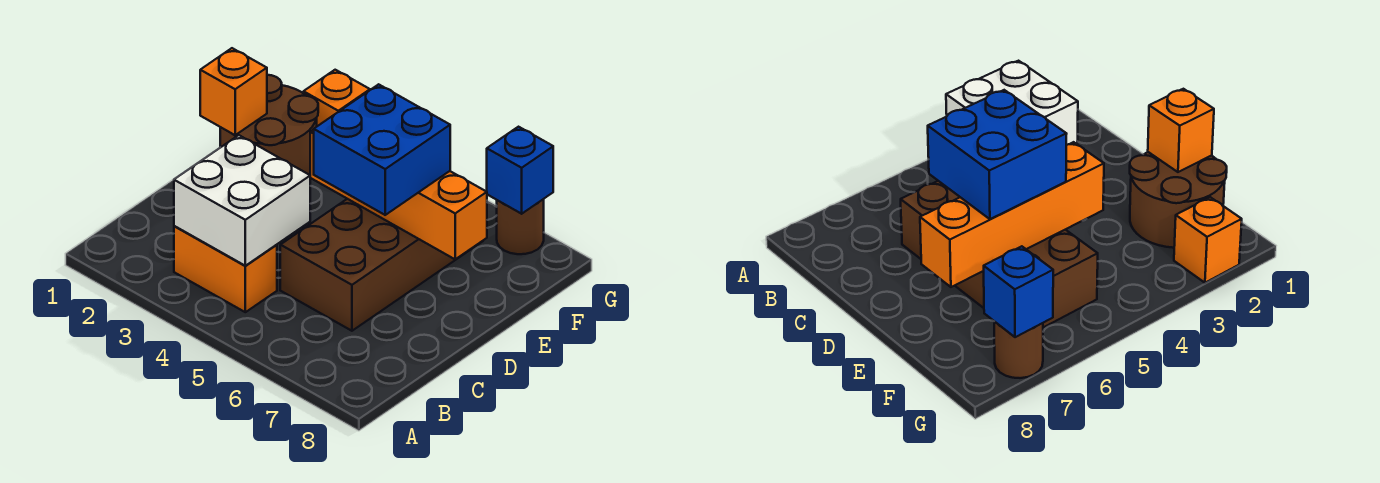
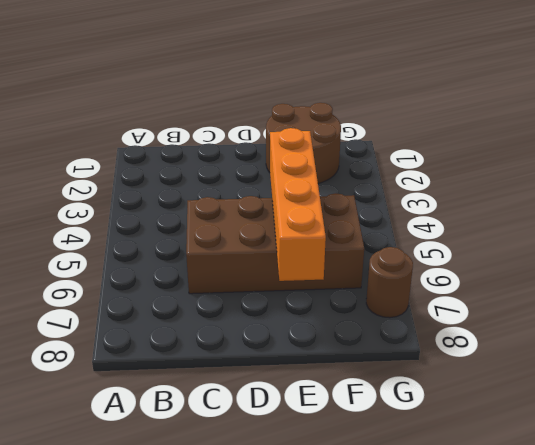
none -> orange 1x2 brick [174,226,277,312]
none -> orange 1x1 brick [303,70,370,126]

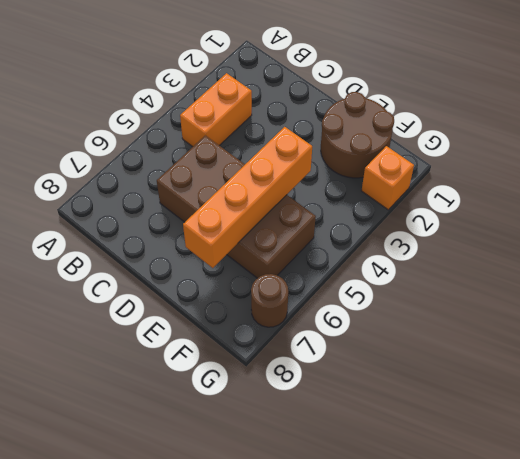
none -> white 2x2 brick [174,135,310,266]
none -> orange 1x1 brick [200,48,267,135]

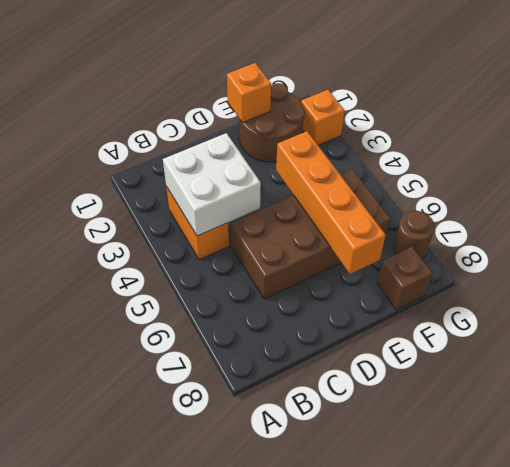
brown 1x1 brick [377,247,432,310] -> none
none -> blue 1x1 brick [487,127,553,214]
none -> blue 2x2 brick [314,84,450,215]

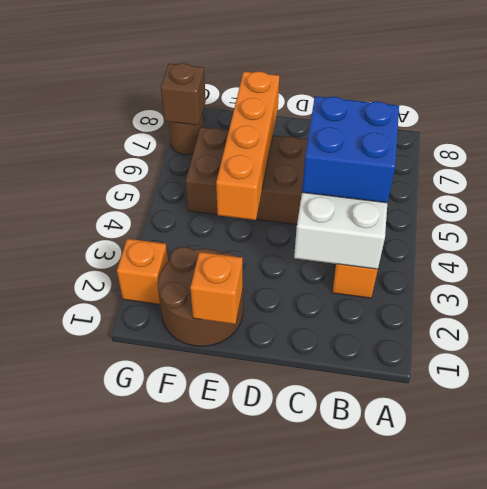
blue 2x2 brick [302,96,399,203] -> blue 2x2 brick moved to [314,84,450,215]
brown 1x1 brick [161,63,206,125] -> blue 1x1 brick [487,127,553,214]

